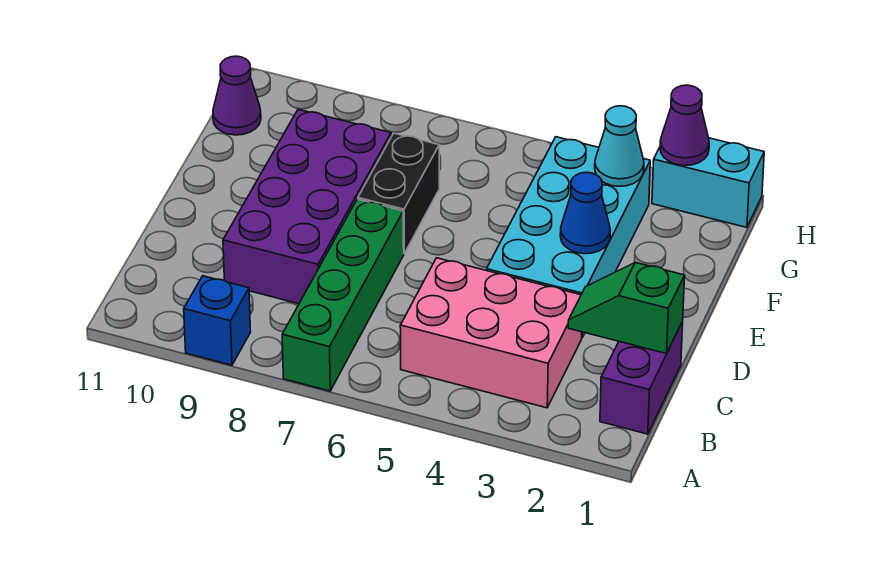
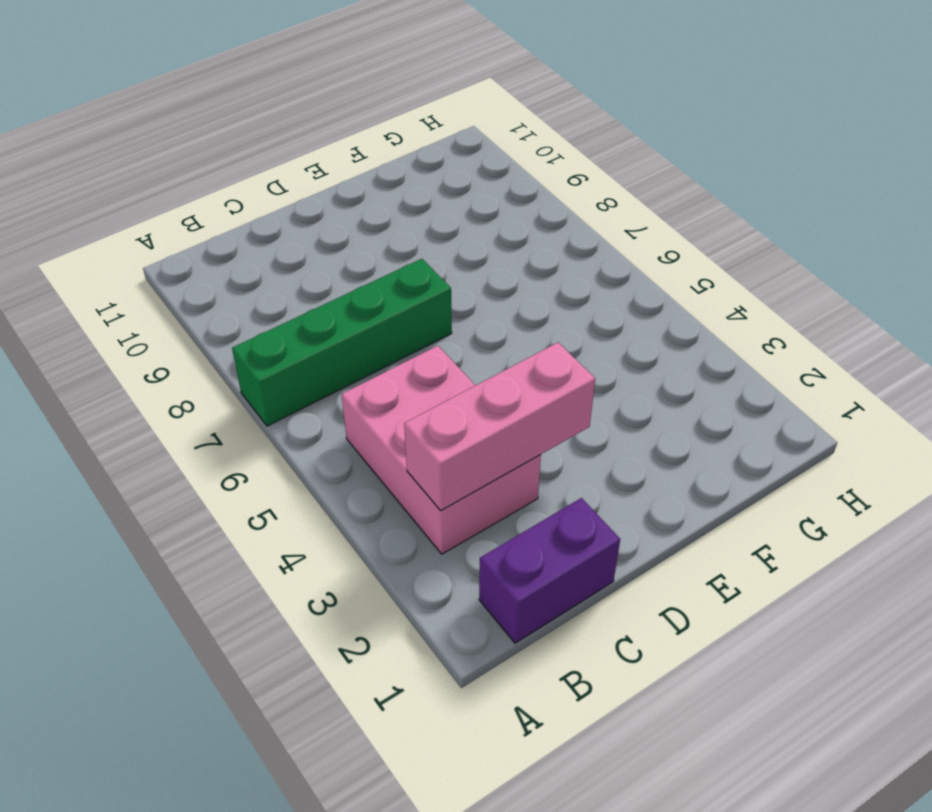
pink 1x3 brick [404,343,595,511] -> none
none -> blue 1x1 brick [184,276,251,365]
none -> purple 2x4 brick [223,109,391,304]
none -> cyan 2x4 brick [487,137,650,337]

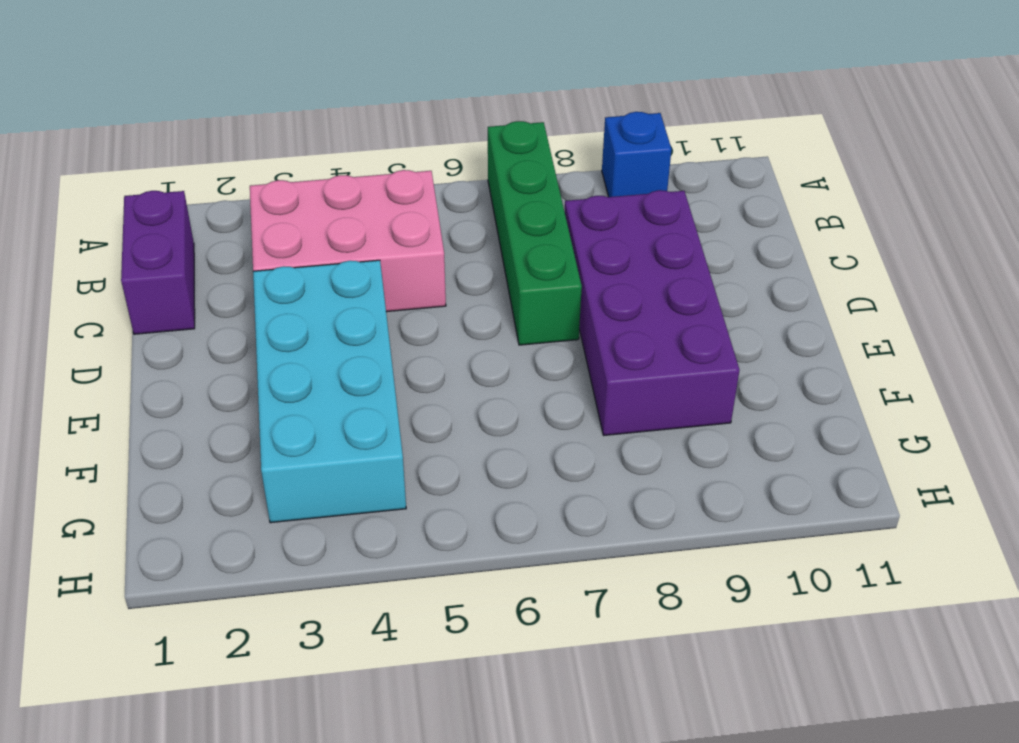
none -> black 1x2 brick [358,133,439,253]
none -> purple 1x1 cone [213,56,261,135]
none -> cyan 1x2 brick [652,138,764,227]

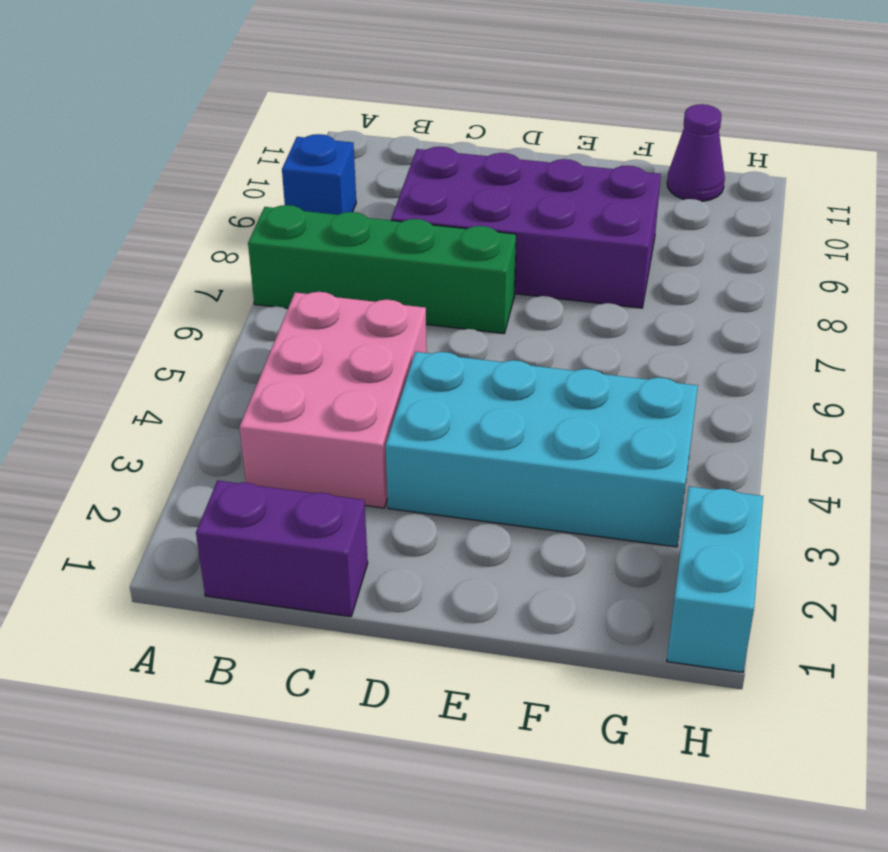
none -> black 1x2 brick [358,133,439,253]
none -> green 1x2 slope [568,263,685,354]
none -> blue 1x1 cone [560,172,610,254]

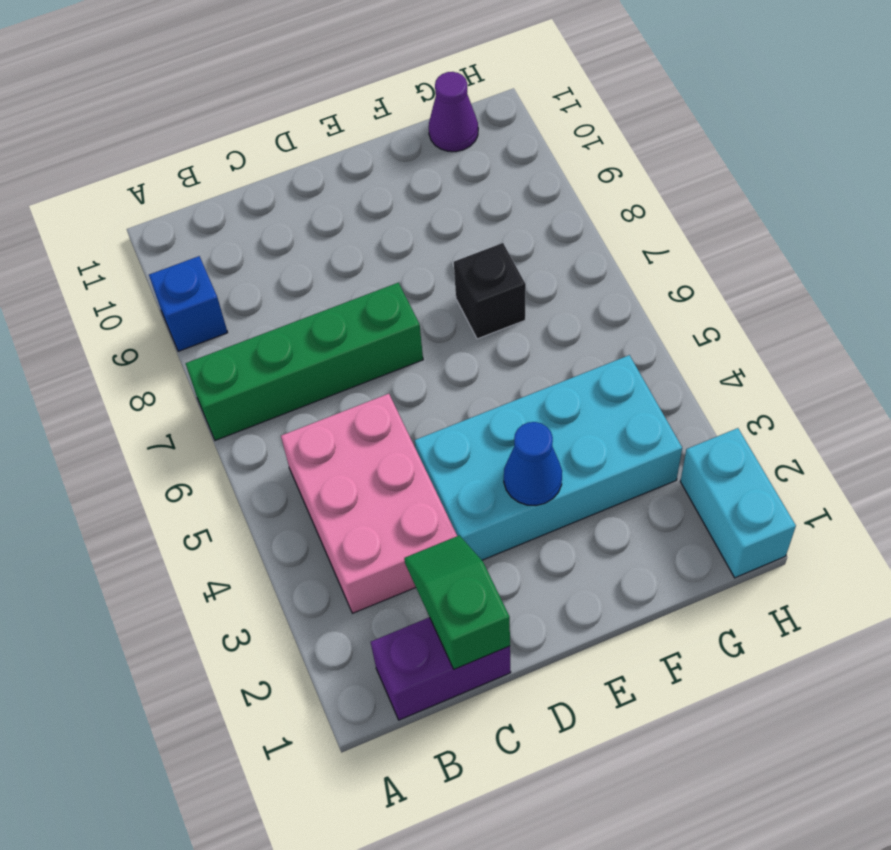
black 1x1 brick [454,243,526,339] -> black 1x2 brick [358,133,439,253]
none -> purple 2x4 brick [223,109,391,304]
none -> cyan 1x1 cone [595,106,644,186]
none -> purple 1x1 cone [660,85,709,166]

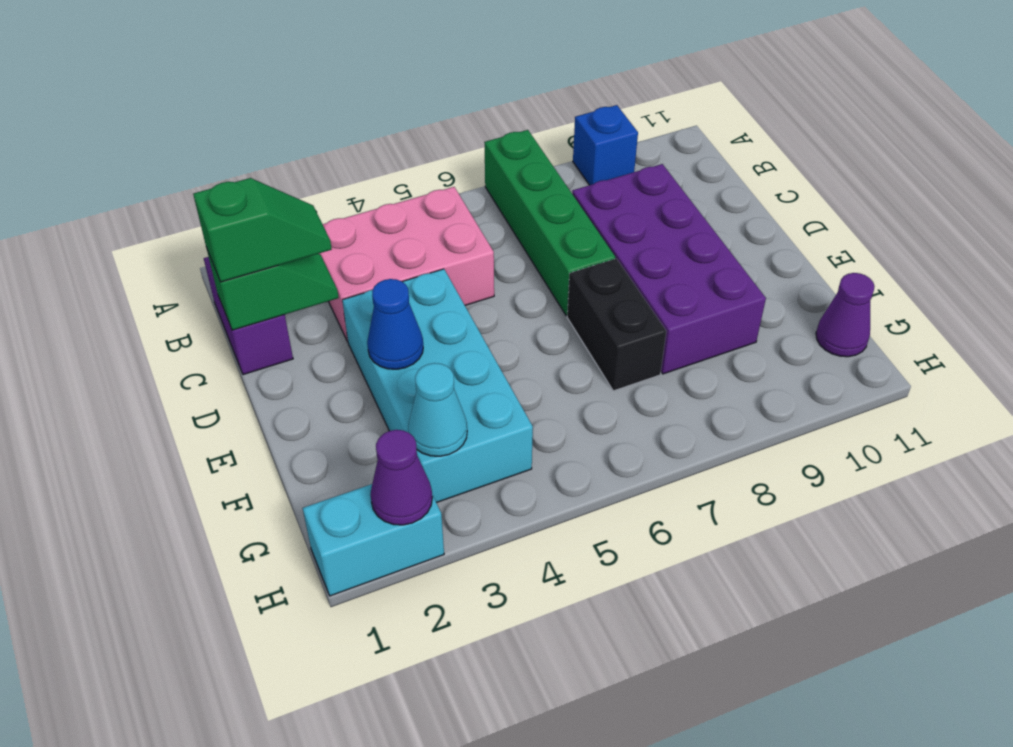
green 1x2 slope [193,178,332,282] -> none

